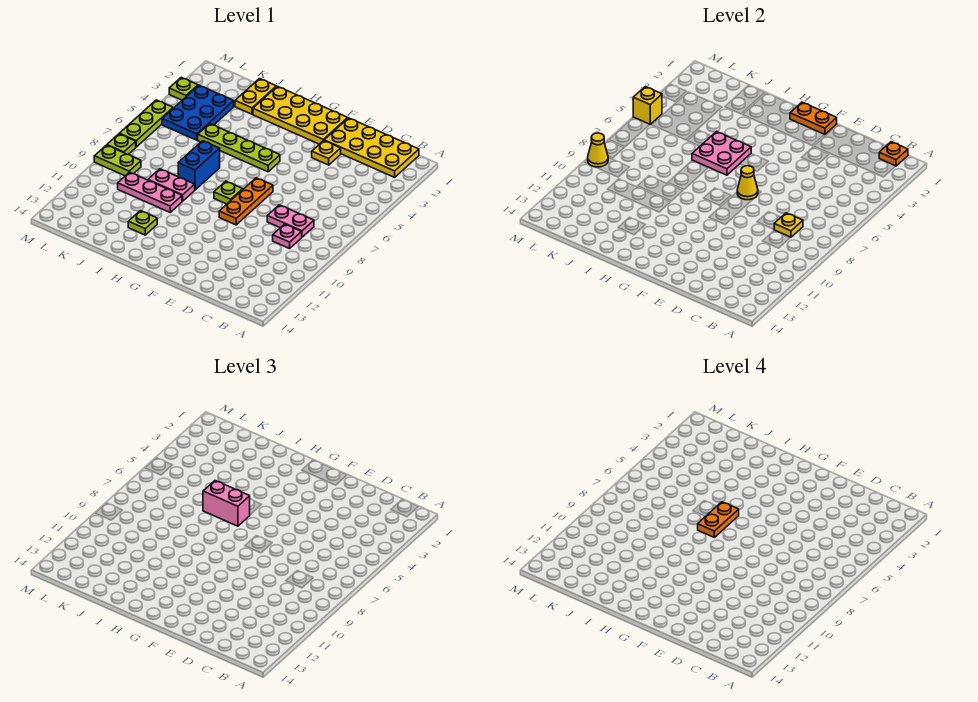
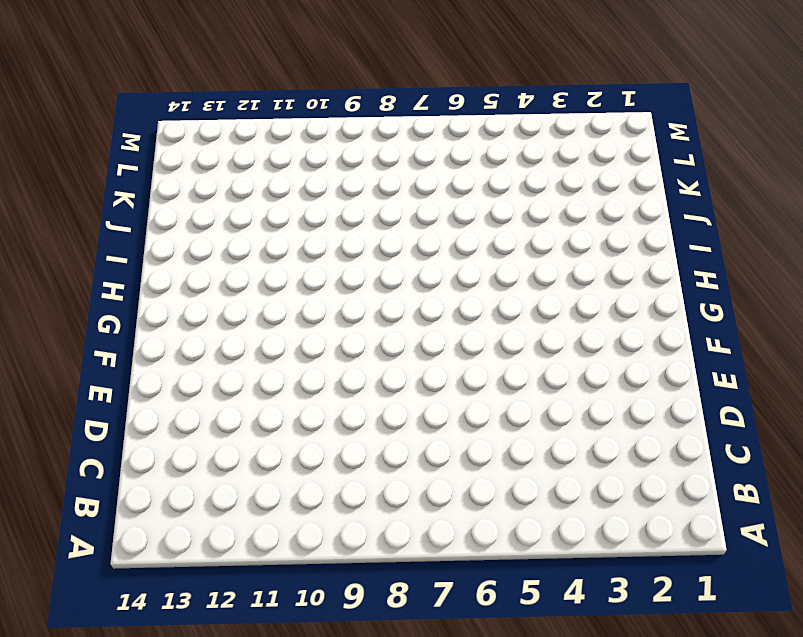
none -> yellow 2x4 plate [324,118,419,177]
none -> pink 1x2 plate [267,205,314,237]
none -> pink 1x1 plate [273,224,302,249]

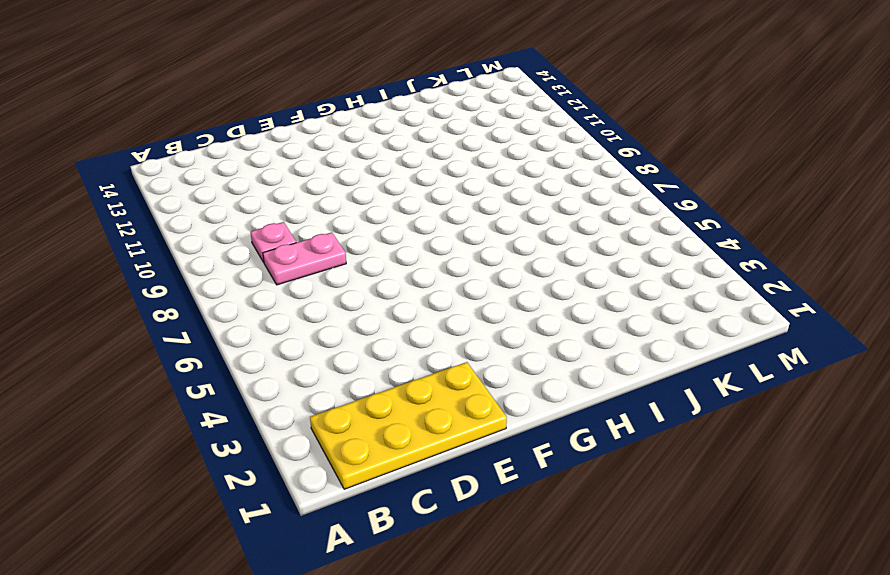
none -> yellow 1x1 plate [312,141,341,165]
none -> yellow 2x4 plate [253,86,348,144]
none -> orange 1x3 plate [219,178,273,225]

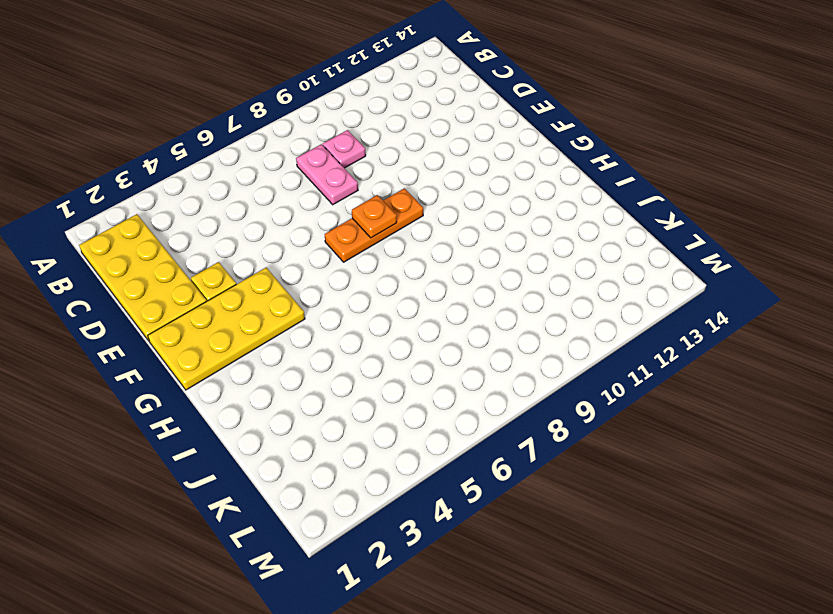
yellow 2x4 plate [148,268,305,390] -> yellow 2x4 plate turned to [253,86,348,144]
orange 1x1 plate [352,195,397,238] -> orange 1x1 plate moved to [879,142,908,166]
none -> lime 1x4 plate [198,124,280,172]
none -> lime 1x1 plate [214,181,243,204]
none -> blue 1x2 brick [178,141,220,190]

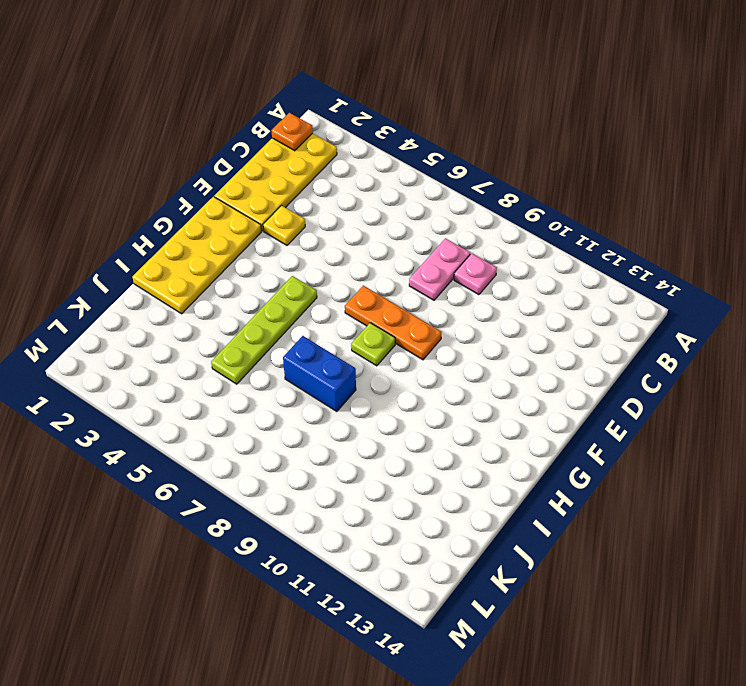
none -> pink 1x2 plate [148,169,195,201]
none -> pink 1x3 plate [118,172,182,212]
none -> lime 1x1 plate [128,211,157,235]

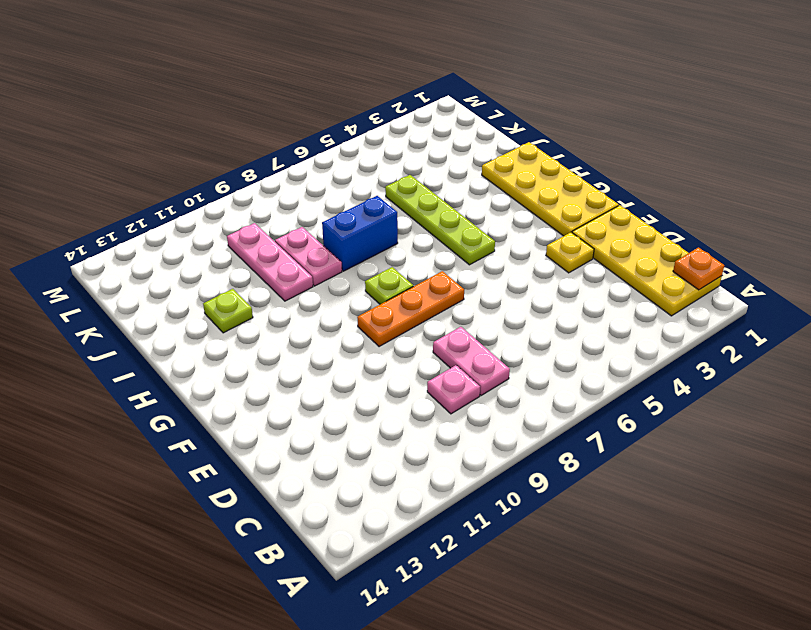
none -> yellow 1x2 plate [235,79,276,114]
none -> blue 2x3 plate [162,85,234,140]
none -> lime 1x2 plate [94,145,141,176]

